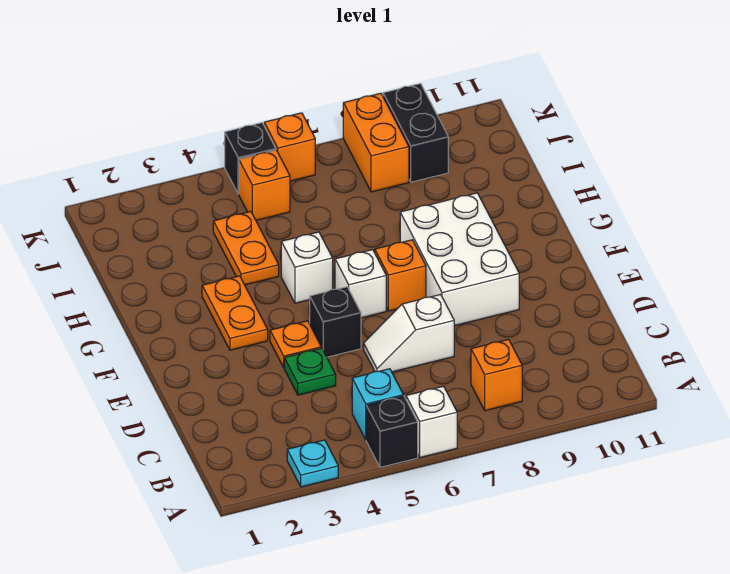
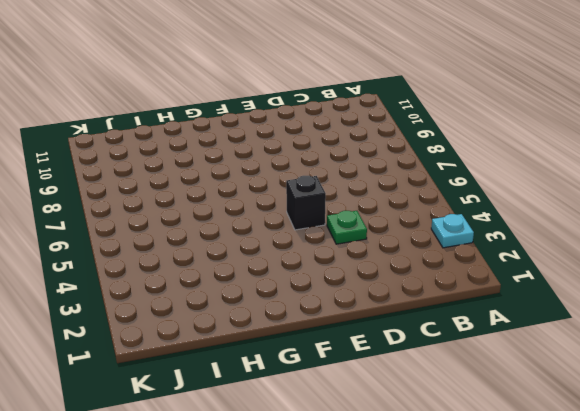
none -> black 1x1 brick [366,396,418,467]
none -> white 1x1 brick [406,386,457,457]
none -> cyan 1x1 brick [352,369,403,439]

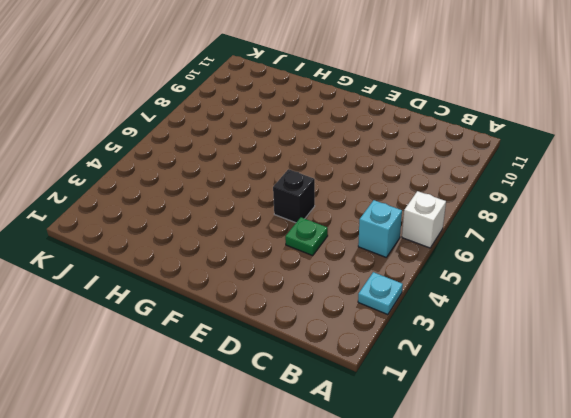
none -> black 1x1 brick [366,396,418,467]
none -> orange 1x1 brick [471,339,522,411]
none -> white 1x2 slope [364,294,454,372]

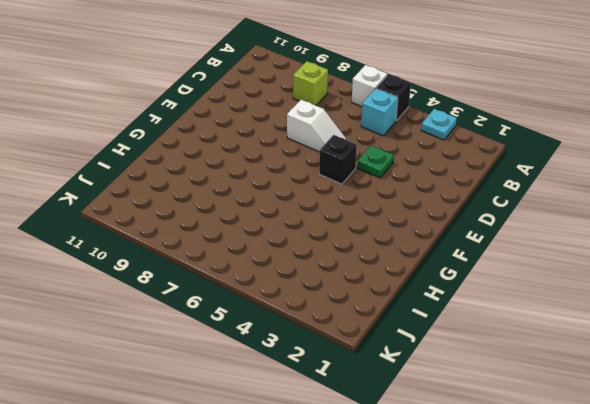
lime 1x1 brick [293,61,328,105] -> orange 1x1 brick [471,339,522,411]
none -> orange 1x1 plate [270,321,321,367]
none -> white 2x3 brick [400,193,519,326]
none -> orange 1x2 plate [202,276,268,350]

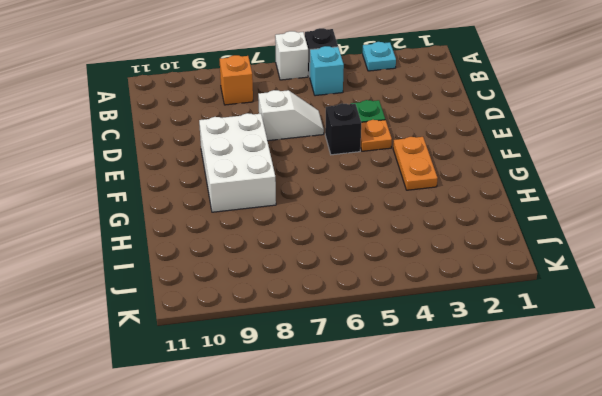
none -> white 1x1 brick [335,250,386,318]
none -> orange 1x1 brick [375,240,426,311]
none -> white 1x1 brick [281,232,333,303]

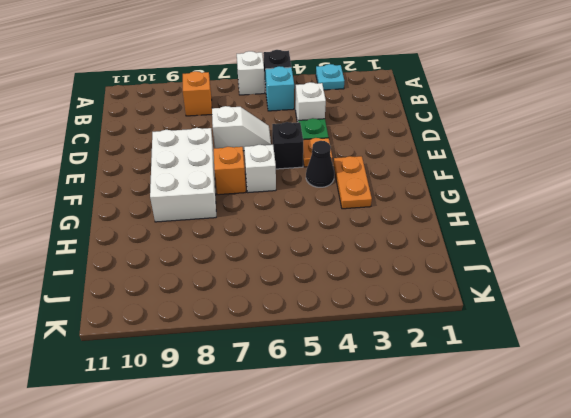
white 1x1 brick [295,82,326,123] -> white 1x1 brick moved to [281,232,333,303]
black 1x1 cone [306,141,334,187] -> none
none -> orange 1x2 plate [213,212,279,285]
none -> orange 1x1 brick [239,150,290,220]
none -> orange 1x2 brick [343,93,409,192]

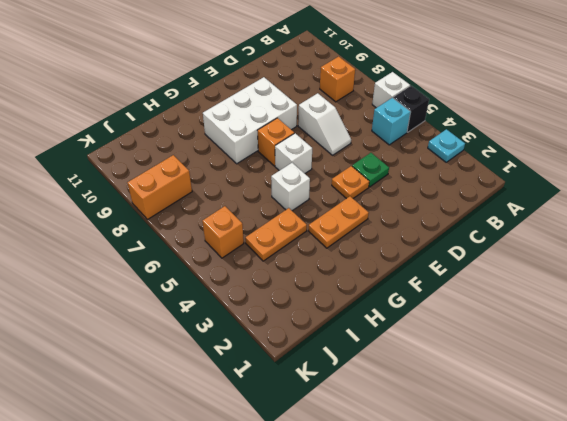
none -> black 1x1 brick [310,287,361,357]
none -> black 1x2 brick [383,84,448,182]
none -> black 1x1 brick [225,123,276,194]

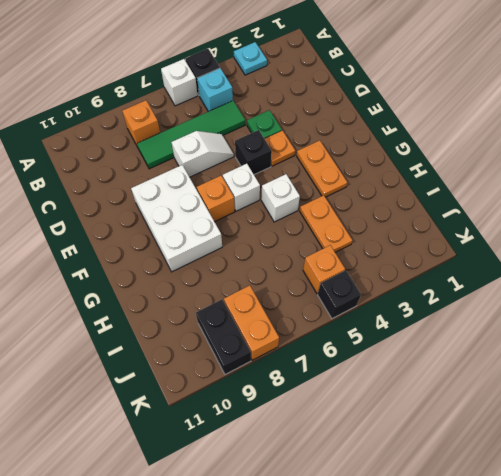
green 1x4 tile [137,101,245,169] -> none
none -> orange 1x1 brick [264,113,315,181]

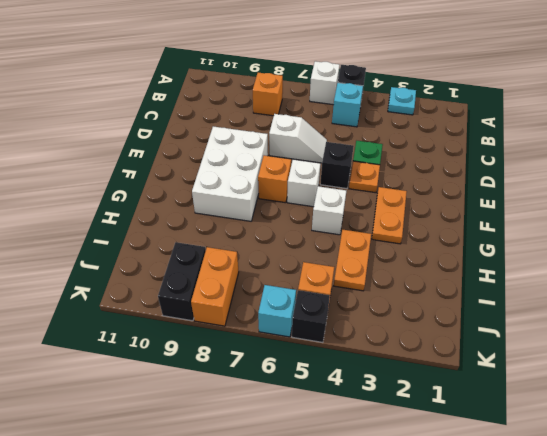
cyan 1x1 brick [258,285,296,337] -> orange 1x1 brick [264,113,315,181]

